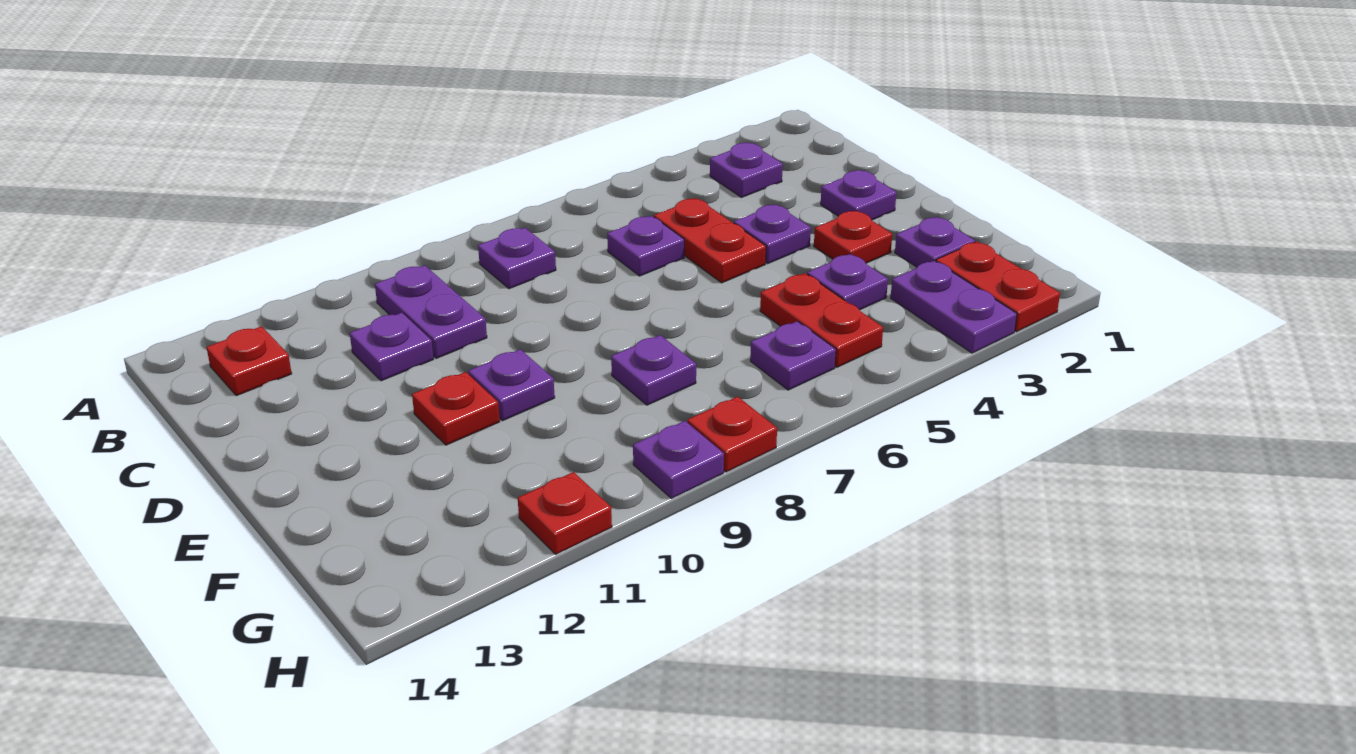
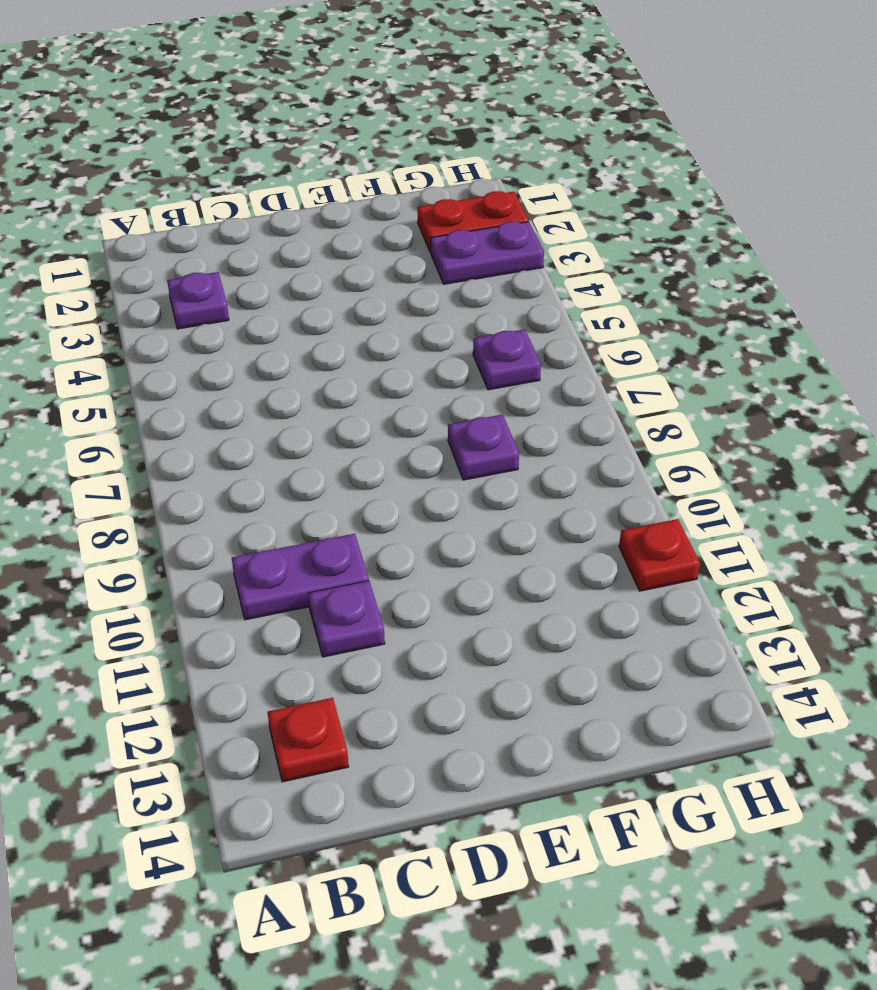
none -> purple 1x1 plate [478,228,556,289]
none -> red 1x2 plate [654,198,766,283]
none -> purple 1x1 plate [607,216,684,276]

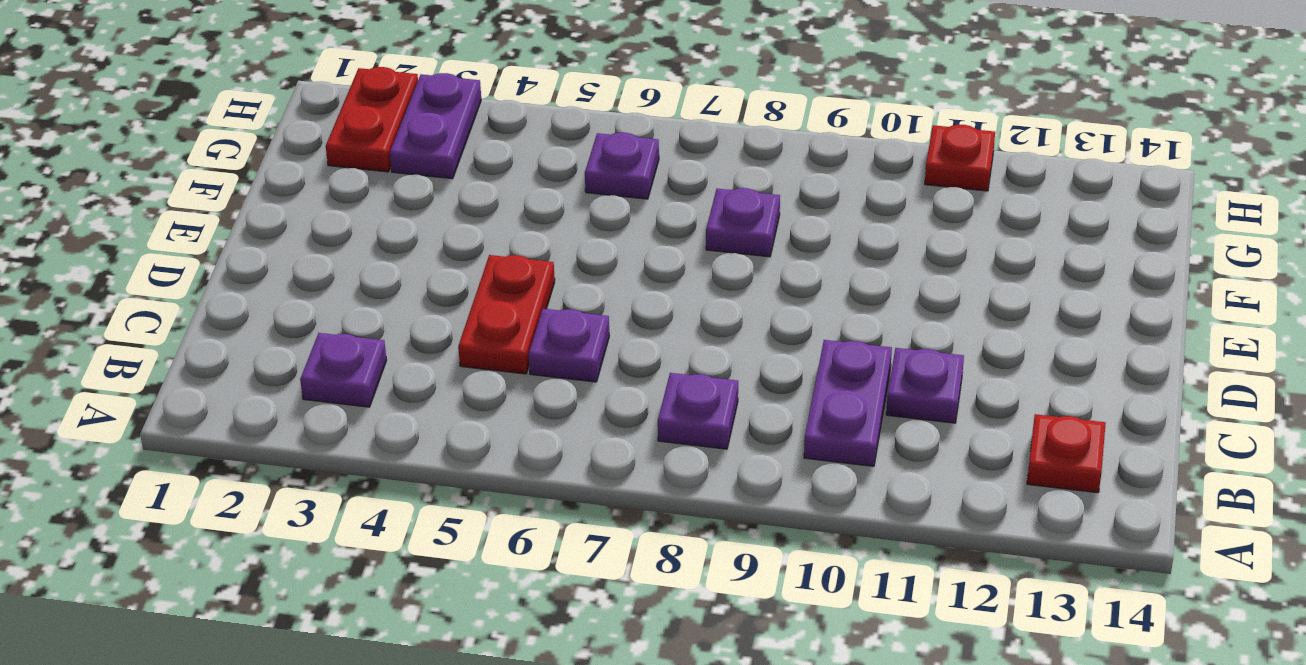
none -> purple 1x1 plate [821,170,897,220]
none -> purple 1x1 plate [734,204,811,264]
none -> red 1x1 plate [814,211,892,263]

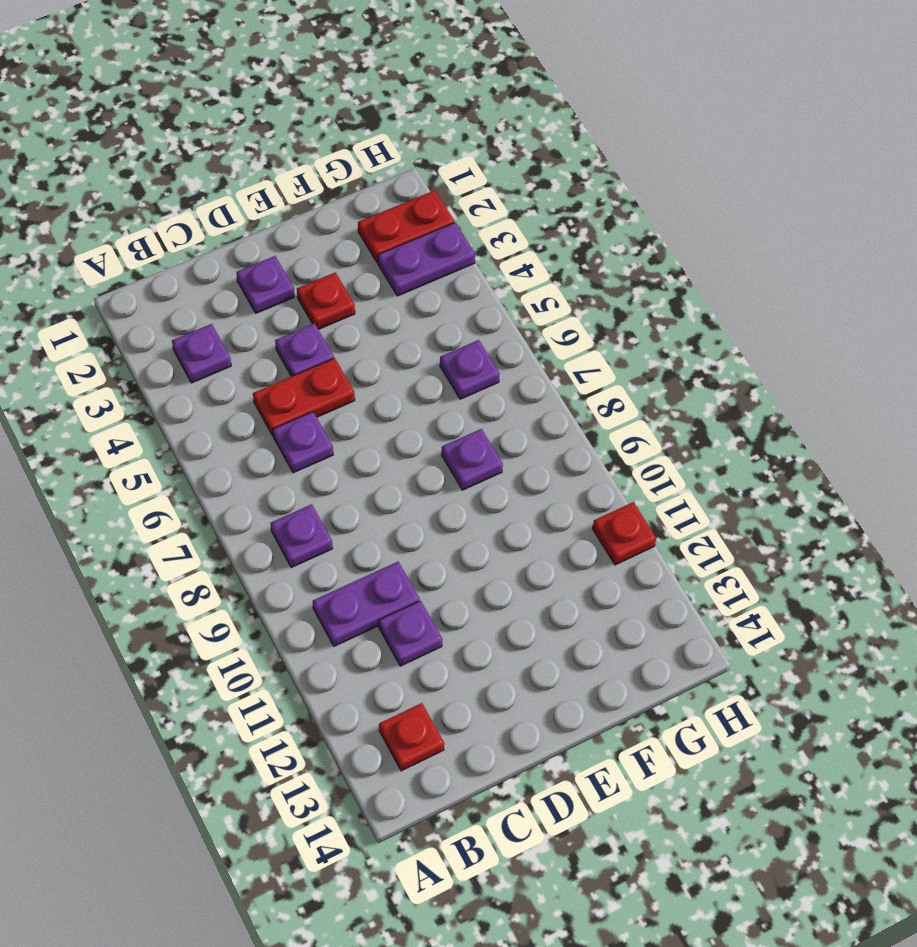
none -> purple 1x1 plate [468,349,555,421]
none -> red 1x1 plate [412,372,500,445]
none -> purple 1x1 plate [895,217,975,267]

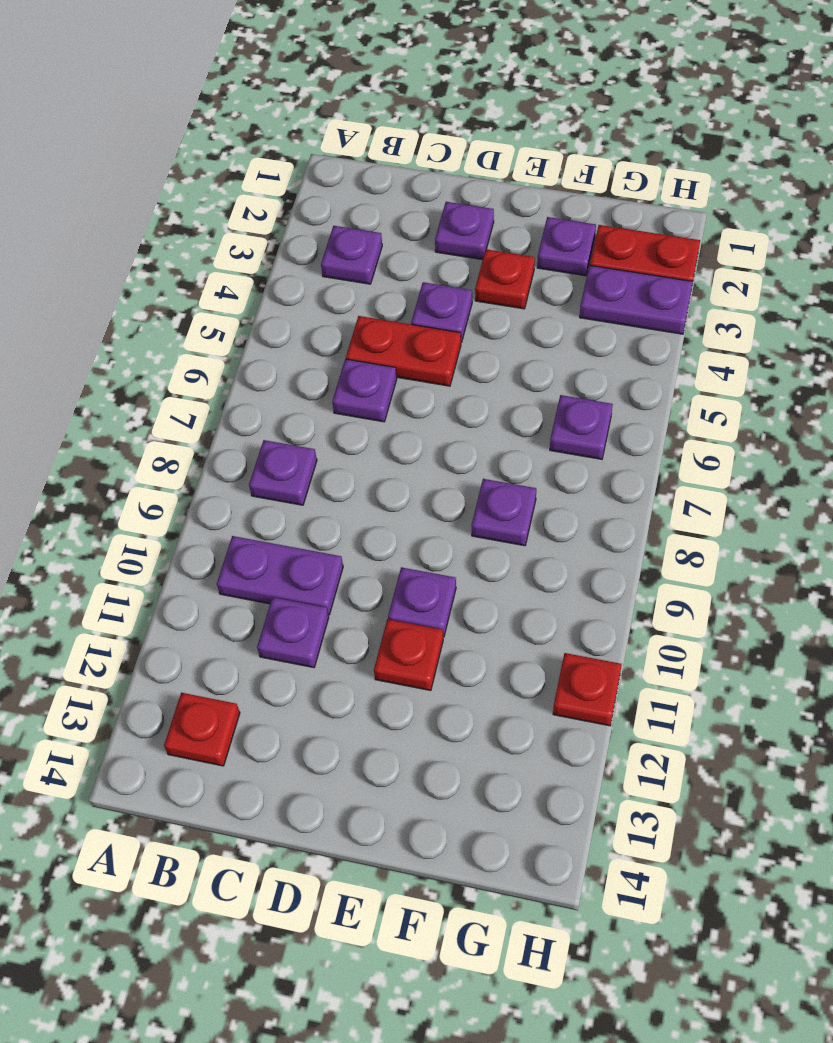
none -> purple 1x1 plate [807,254,888,310]
none -> red 1x2 plate [760,273,883,367]
none -> red 1x1 plate [688,397,777,472]

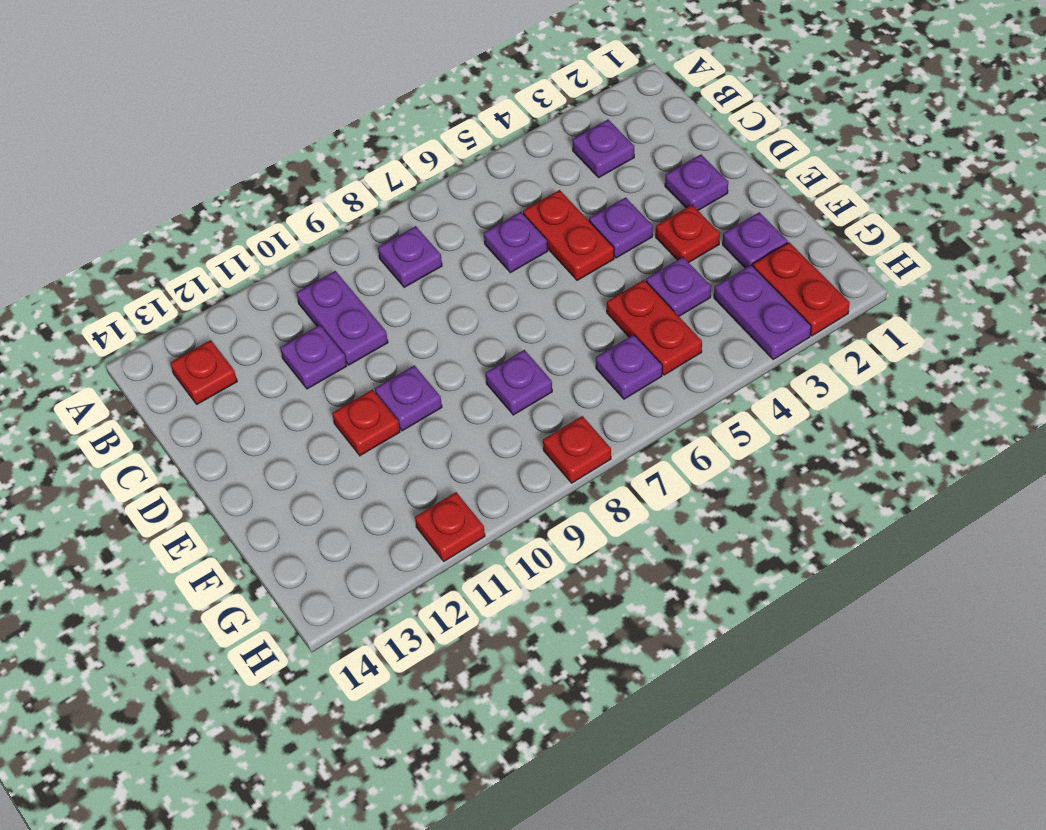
none -> purple 1x1 plate [633,421,724,499]

